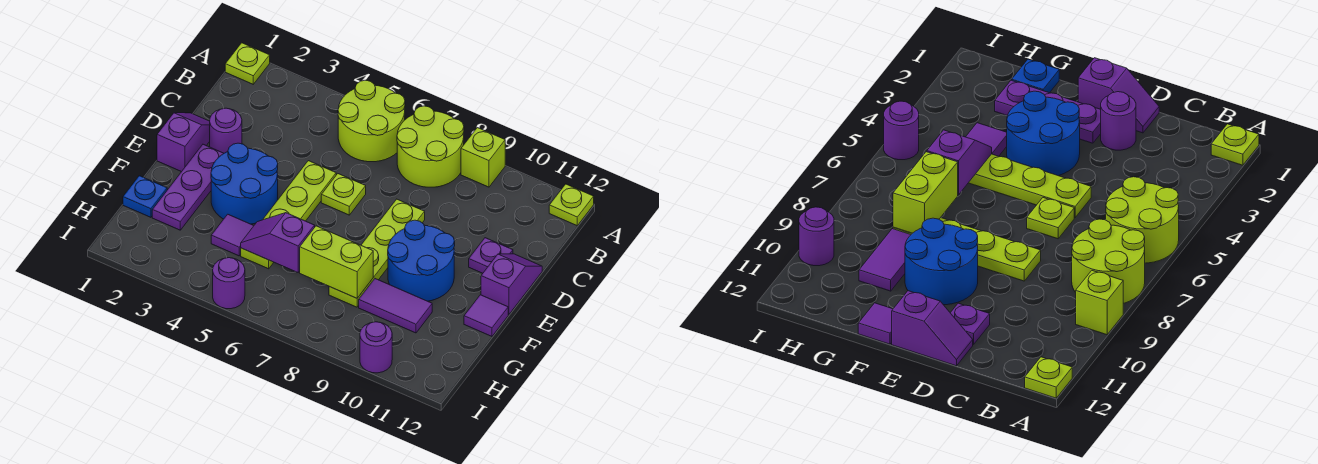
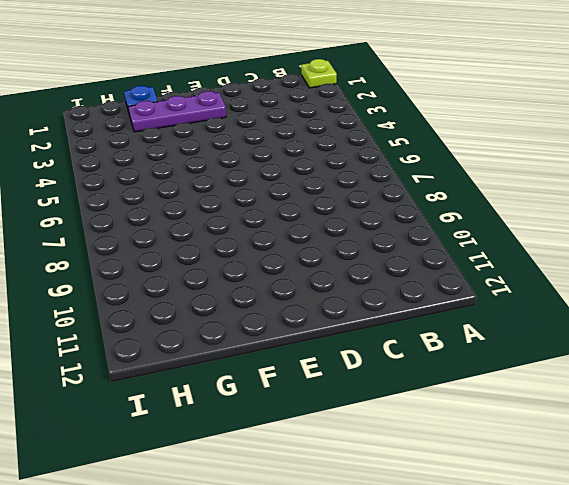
none -> lime 2x2 round brick [338,80,405,162]
none -> lime 2x2 round brick [397,106,464,187]
none -> lime 1x1 brick [461,128,505,187]

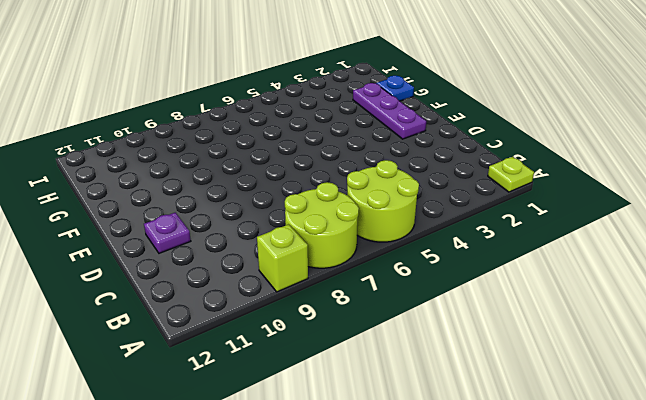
none -> lime 1x1 plate [549,184,594,225]
none -> purple 1x2 slope [157,113,210,172]
none -> purple 1x1 round brick [210,108,242,153]

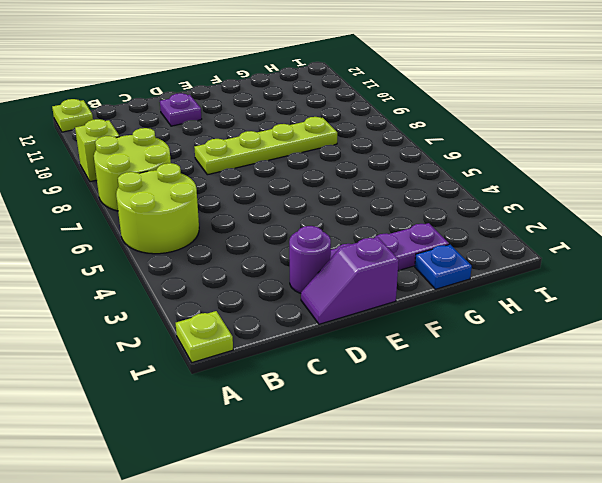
none -> lime 1x4 plate [241,161,336,269]
none -> lime 1x1 plate [321,174,366,215]
none -> purple 1x2 slope [481,254,542,314]

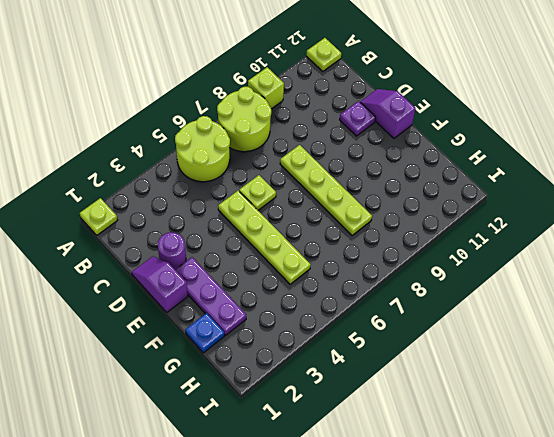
none -> blue 2x2 round brick [211,143,278,224]
none -> blue 2x2 round brick [388,220,455,301]
none -> purple 1x1 tile [464,295,508,336]

